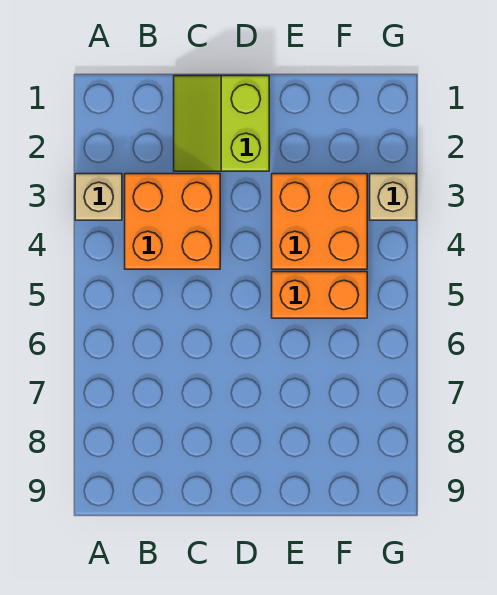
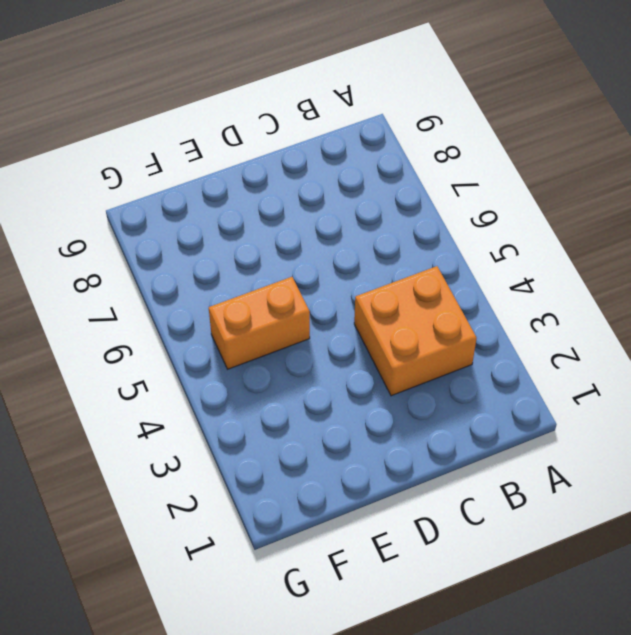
none -> tan 1x1 brick [75,174,122,220]
none -> lime 2x2 slope [174,76,269,171]

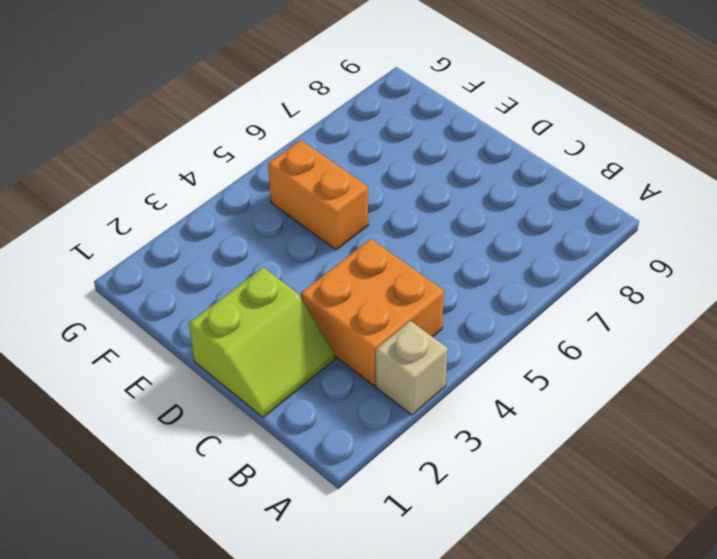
none -> orange 2x2 brick [272,174,367,269]
none -> tan 1x1 brick [370,174,416,220]

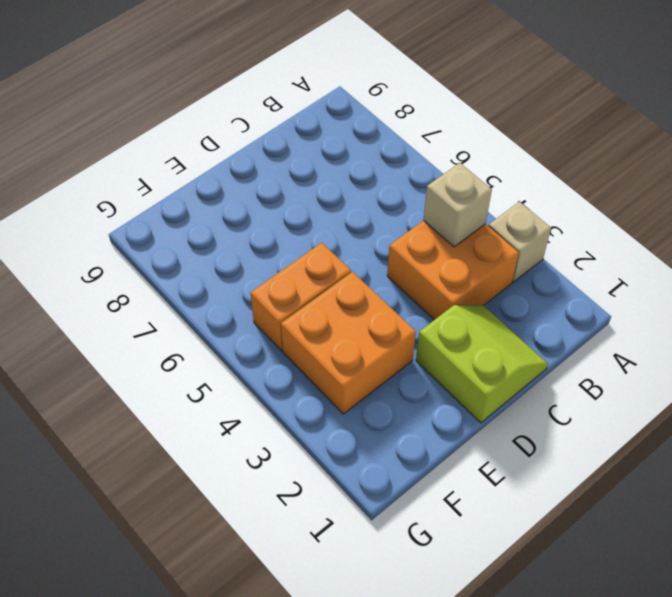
tan 1x1 brick [424,163,492,247] -> tan 1x1 brick moved to [370,174,416,220]

